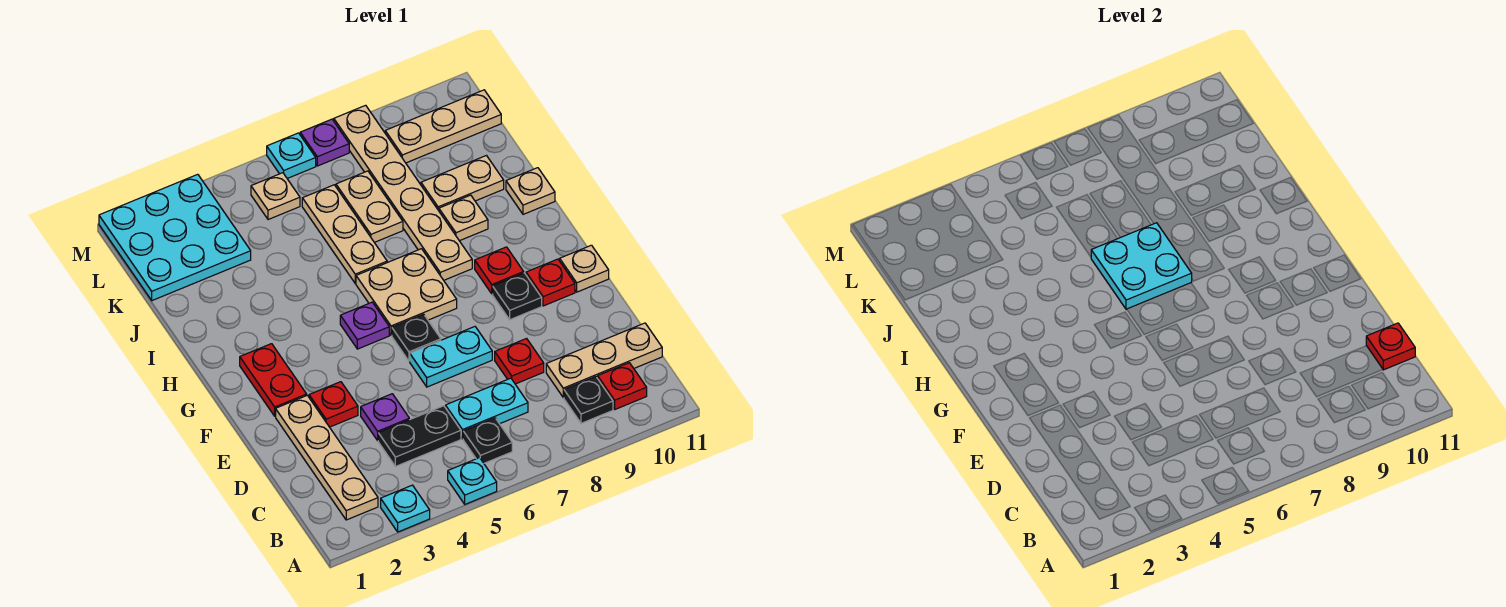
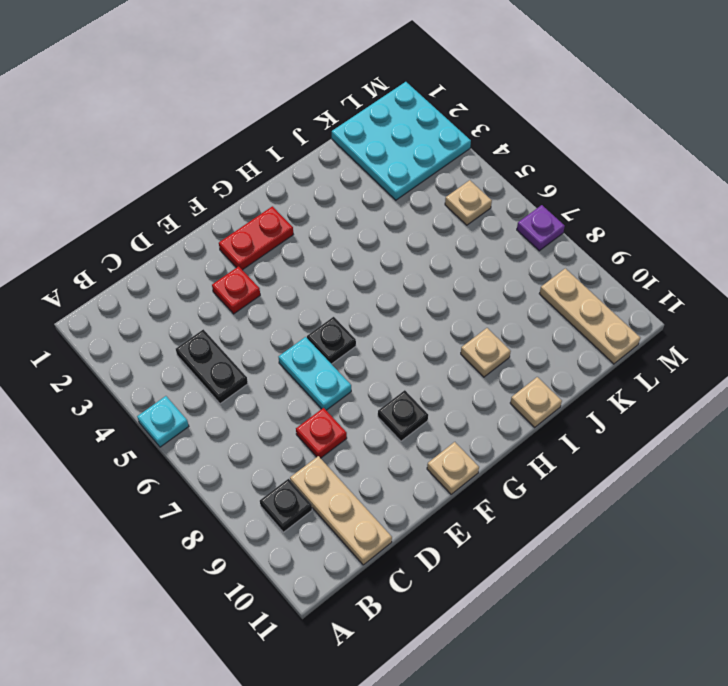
none -> cyan 1x1 plate [381,485,430,532]
none -> tan 1x4 plate [276,395,378,520]
none -> black 1x1 plate [463,418,512,463]
none -> red 1x1 plate [598,363,647,409]

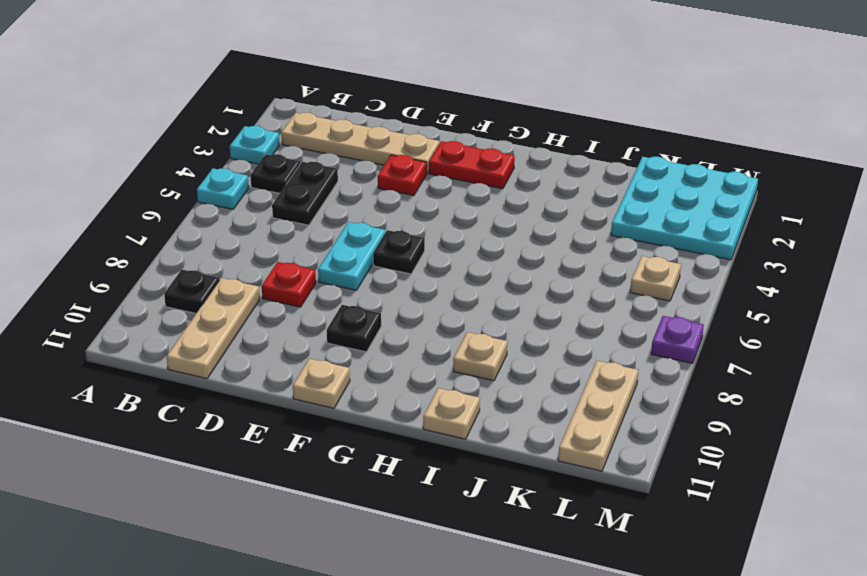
black 1x1 plate [250,154,300,193] -> black 1x1 plate moved to [463,418,512,463]
none -> red 1x1 plate [598,363,647,409]
none -> cyan 1x2 plate [446,378,528,439]
none -> purple 1x1 plate [361,394,409,440]
none -> red 1x1 plate [526,259,575,306]

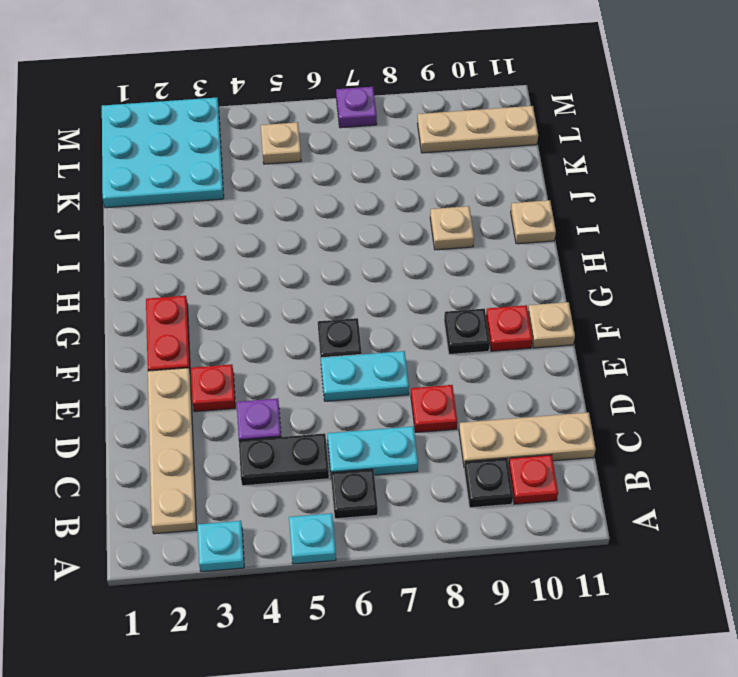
none -> purple 1x1 plate [340,302,389,349]
none -> tan 2x2 plate [356,249,457,335]
none -> red 1x1 plate [475,247,524,294]
none -> tan 1x6 plate [334,105,472,280]

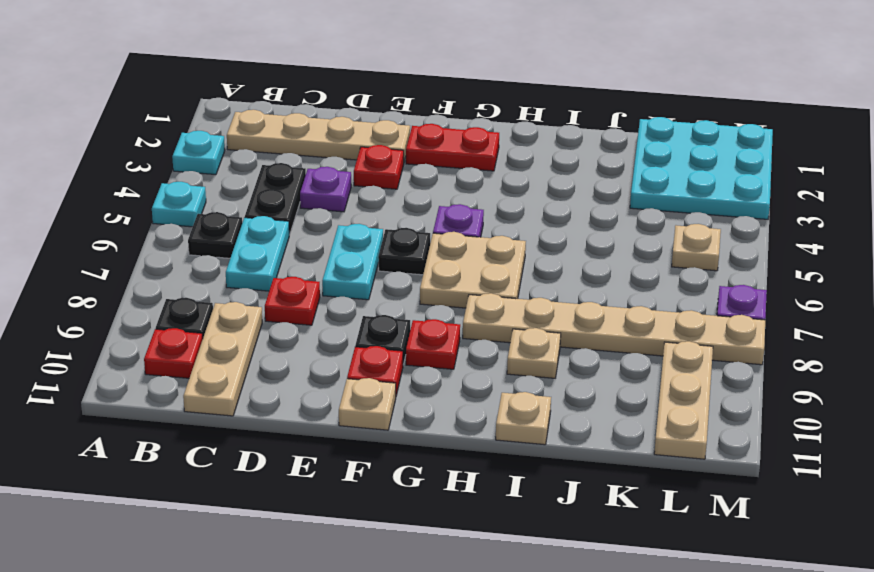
none -> tan 1x3 plate [302,185,387,283]
none -> tan 1x2 plate [336,171,403,242]
none -> tan 1x2 plate [421,156,504,211]
none -> cyan 1x1 plate [267,133,316,178]

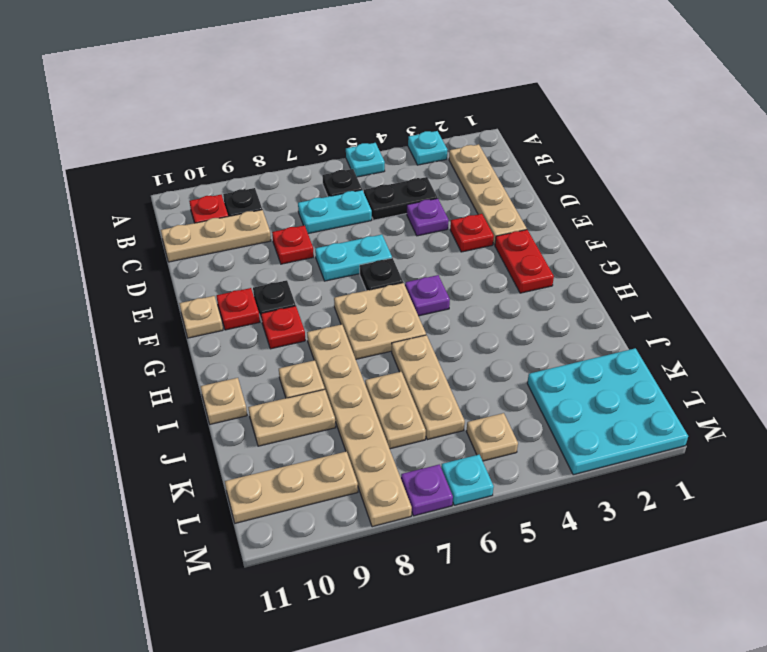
none -> red 1x1 plate [1366,323,1415,370]
none -> cyan 2x2 plate [1091,223,1192,309]

